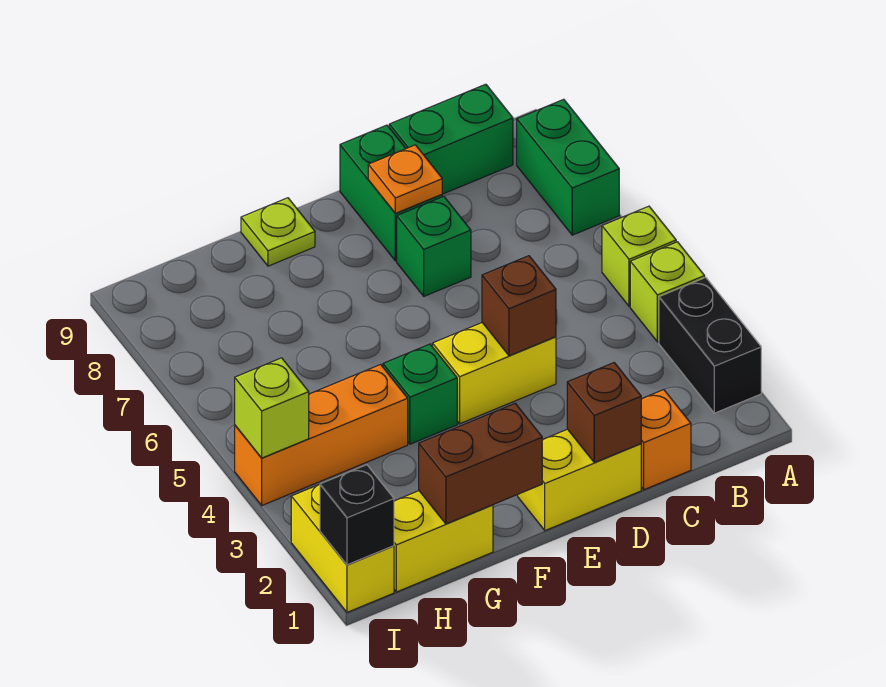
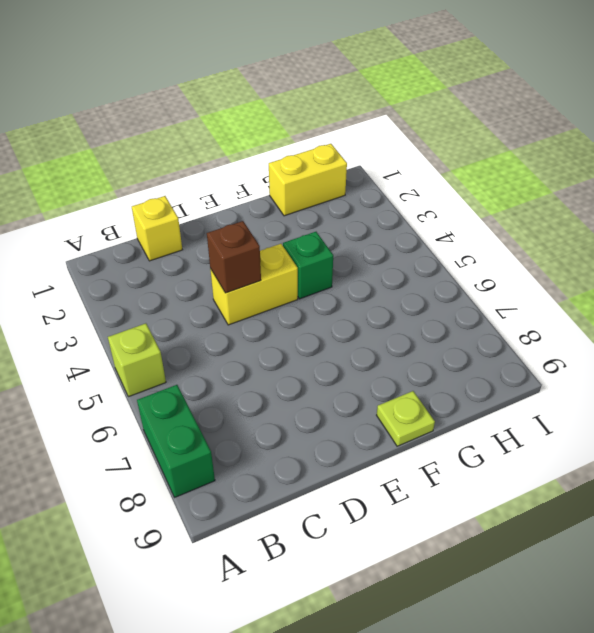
yellow 1x1 brick [132,196,182,261] -> orange 1x1 brick [641,390,691,490]
none -> black 1x2 brick [659,278,761,413]
none -> lime 1x1 brick [630,242,705,342]
none -> green 1x2 brick [389,84,513,194]

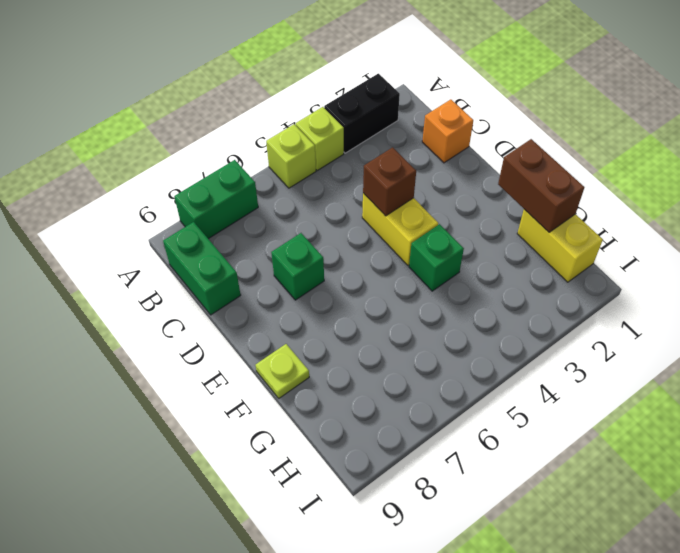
none -> yellow 1x2 brick [518,429,641,531]
none -> green 1x2 brick [340,125,442,261]
none -> orange 1x3 brick [235,365,408,505]

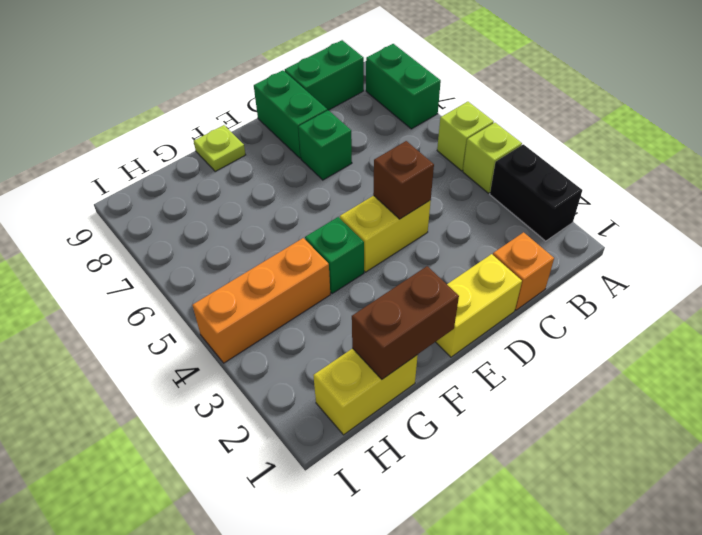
none -> yellow 1x2 brick [291,484,394,612]
none -> brown 1x1 brick [567,363,641,463]
none -> orange 1x1 plate [368,145,442,213]

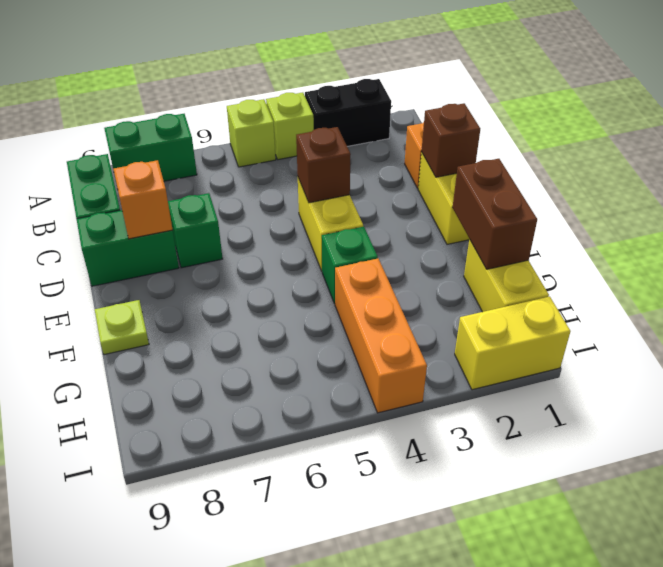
orange 1x1 brick [113,160,173,239] -> orange 1x1 plate [368,145,442,213]
none -> black 1x1 brick [320,465,394,565]
none -> lime 1x1 brick [235,358,309,458]

